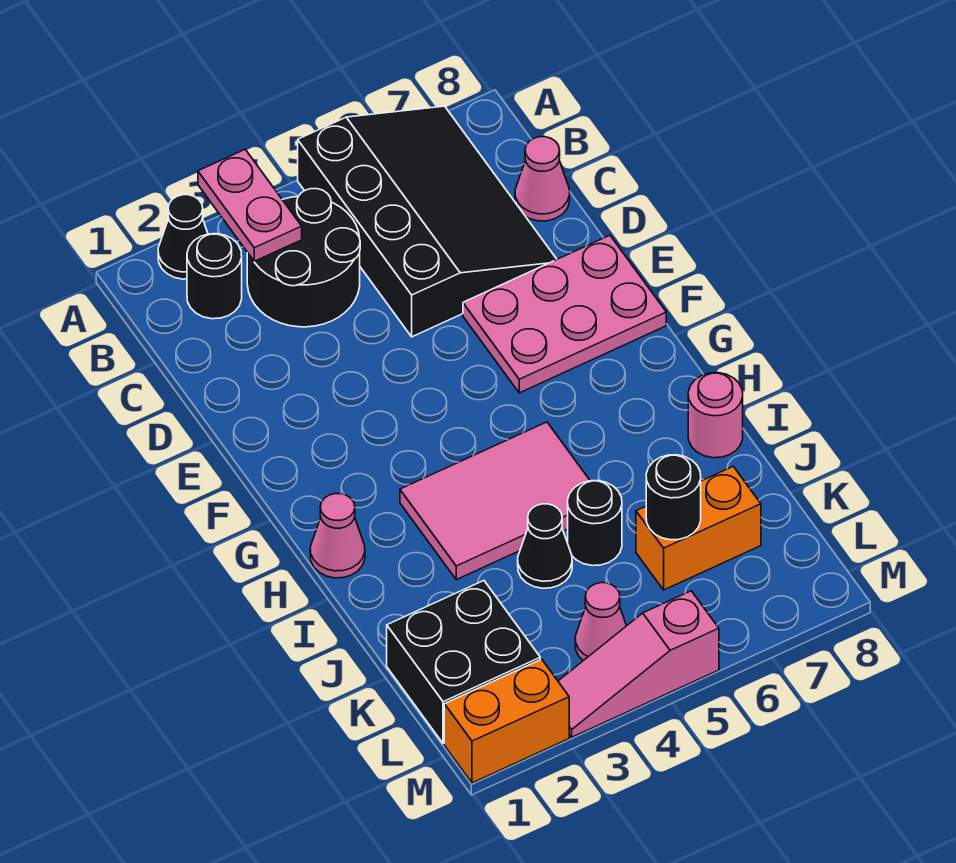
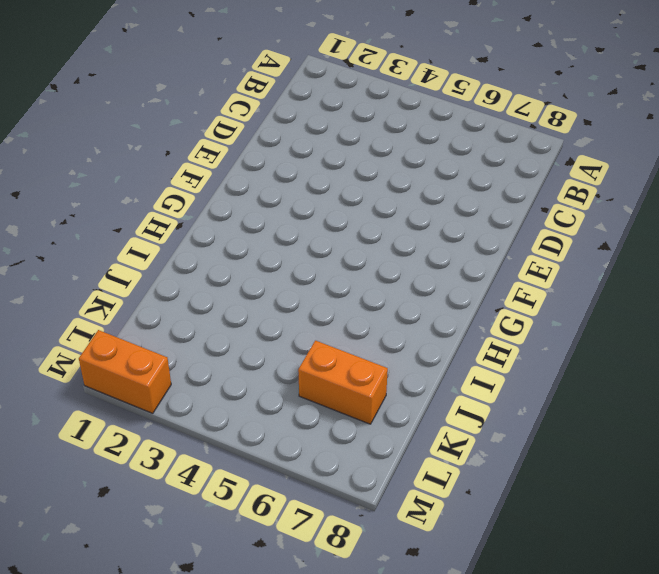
none -> black 1x1 cone [158,195,208,279]
none -> black 3x4 slope [298,106,557,337]
none -> black 1x1 round brick [187,234,242,319]

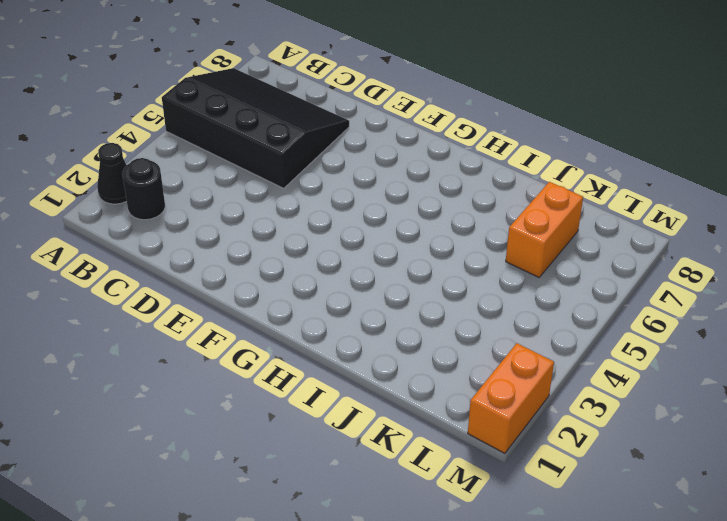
none -> black 2x2 round brick [247,189,360,327]
none -> pink 1x1 cone [515,137,570,221]
none -> pink 2x3 plate [463,235,666,393]

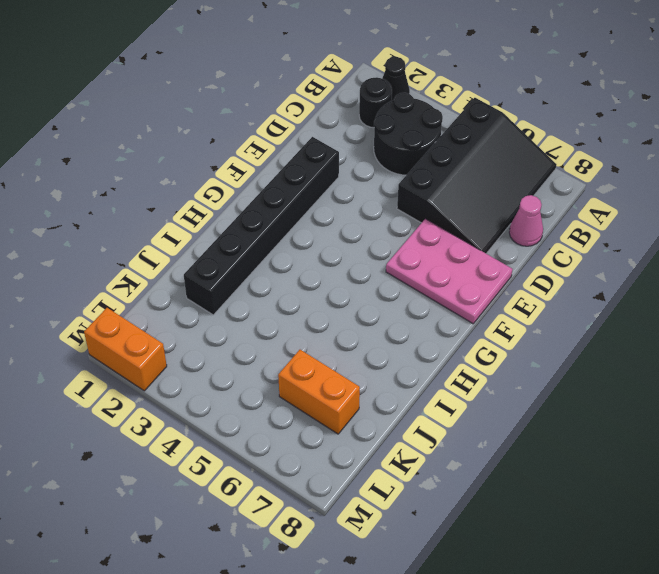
black 1x6 brick [184,137,339,315] -> none
none -> pink 1x1 cone [310,494,365,578]
none -> pink 2x3 tile [400,422,590,580]
none -> pink 1x1 round brick [688,373,743,458]

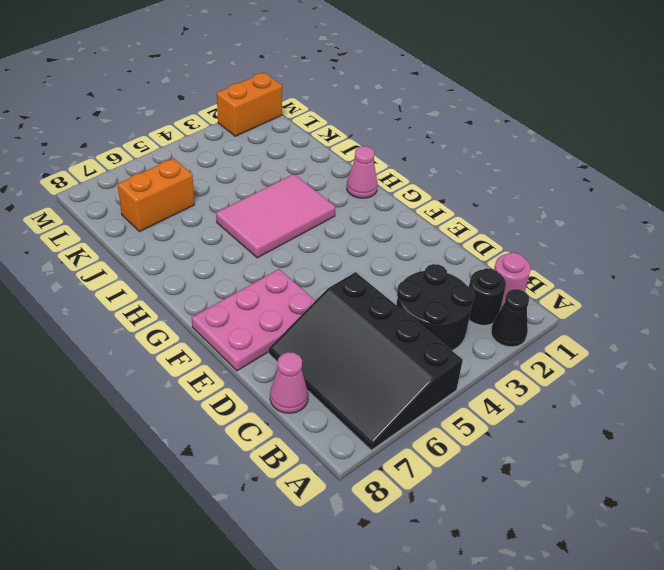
pink 1x1 round brick [494,253,531,307] -> pink 1x1 round brick moved to [688,373,743,458]
none -> black 1x1 cone [518,504,572,588]
none -> black 1x1 round brick [568,481,622,566]
none -> black 2x2 brick [387,581,540,744]

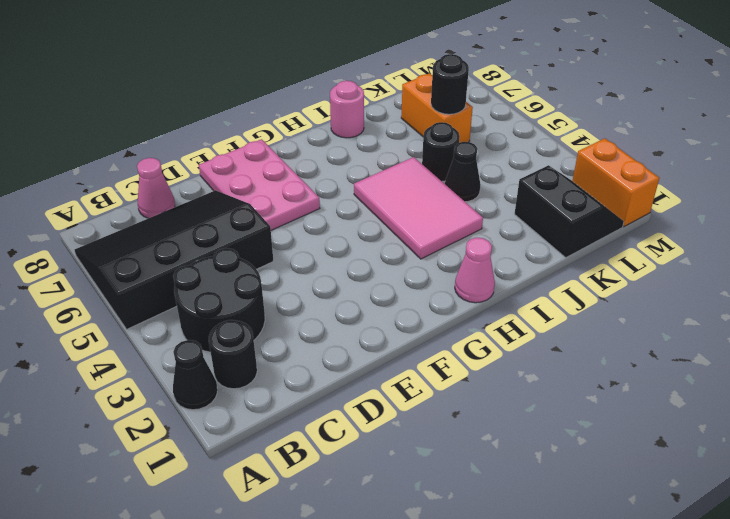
black 2x2 slope [515,165,624,258] -> black 2x2 brick [387,581,540,744]
none -> pink 1x1 cone [575,583,626,661]
none -> pink 1x3 slope [558,591,719,737]
none -> pink 1x2 plate [198,150,302,261]

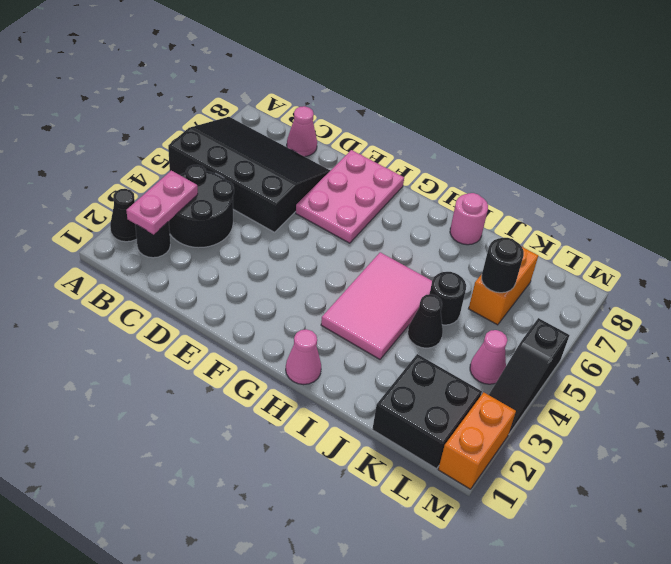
pink 1x2 plate [126,171,198,234] -> pink 1x2 plate turned to [198,150,302,261]
black 1x3 slope [489,318,569,435] -> pink 1x3 slope [558,591,719,737]

